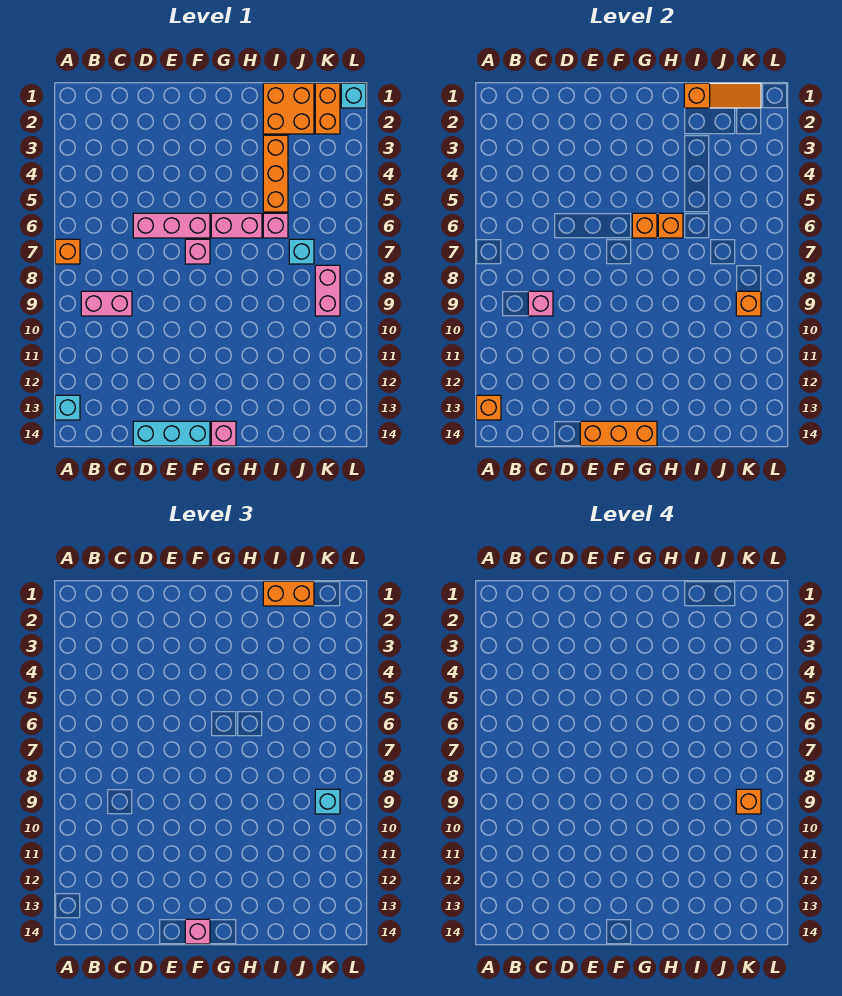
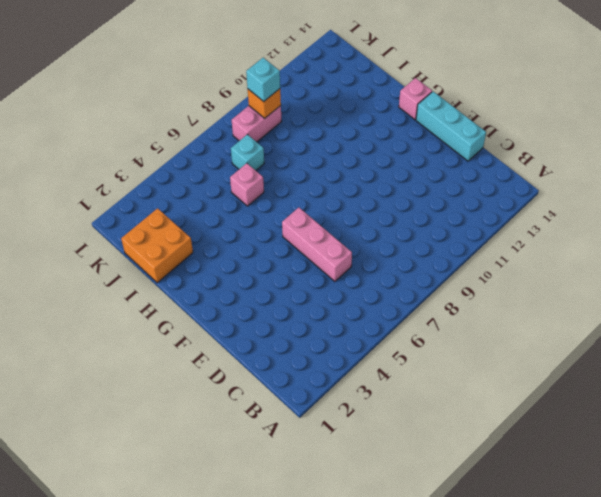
none -> orange 1x1 brick [55,239,80,264]
none -> cyan 1x1 brick [55,395,80,420]
none -> pink 1x2 brick [81,291,132,316]

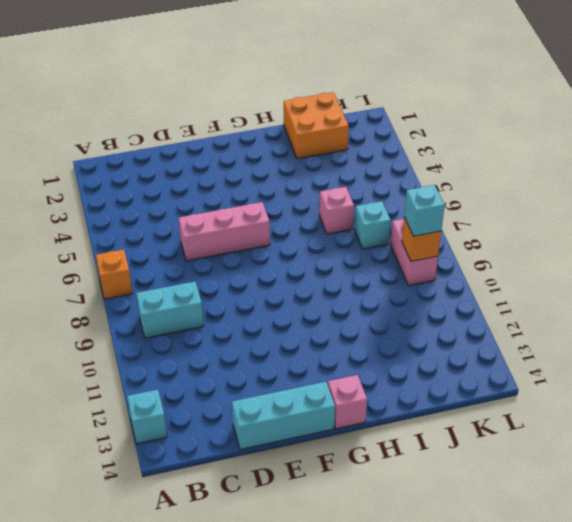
cyan 1x2 brick [136,282,203,338] -> pink 1x2 brick [81,291,132,316]
none -> pink 1x1 brick [185,239,210,264]
none -> pink 1x2 brick [211,213,262,238]
none -> orange 1x3 brick [263,135,288,212]

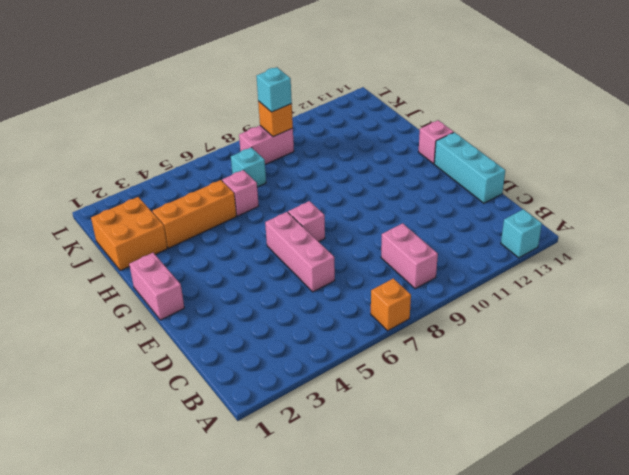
pink 1x2 brick [129,253,184,320] -> pink 1x2 brick moved to [211,213,262,238]
none -> orange 1x2 brick [315,83,340,134]
none -> cyan 1x1 brick [341,83,366,108]
none -> orange 1x1 brick [476,395,501,420]

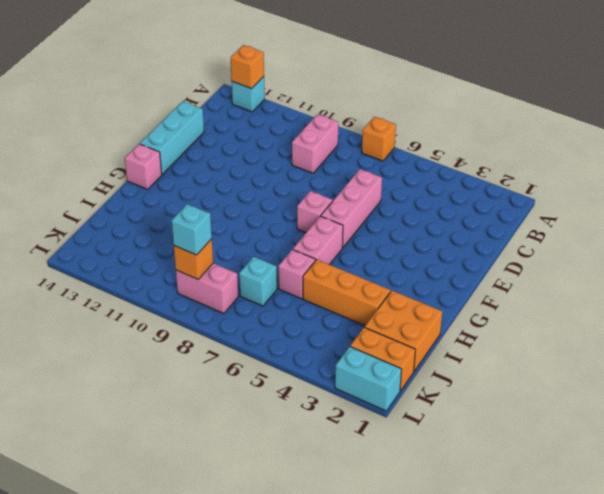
cyan 1x2 brick [335,347,402,411] -> cyan 1x1 brick [341,83,366,108]
none -> pink 1x1 brick [528,291,553,316]
none -> orange 1x3 brick [580,421,657,446]
none -> orange 1x1 brick [632,213,657,238]

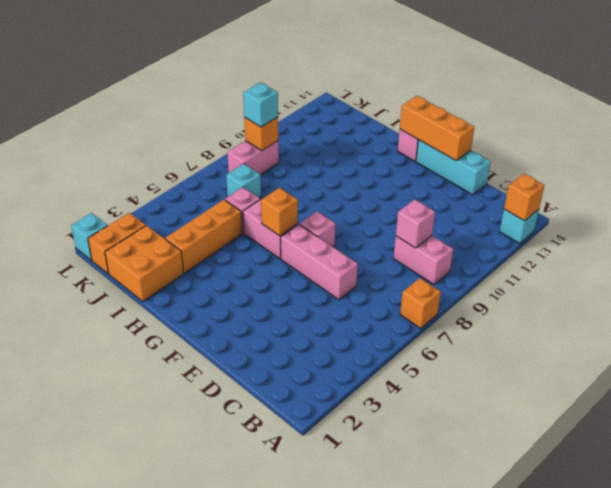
none -> orange 1x1 brick [658,213,683,238]
none -> orange 1x3 slope [684,83,761,108]
none -> pink 1x1 brick [185,919,210,944]

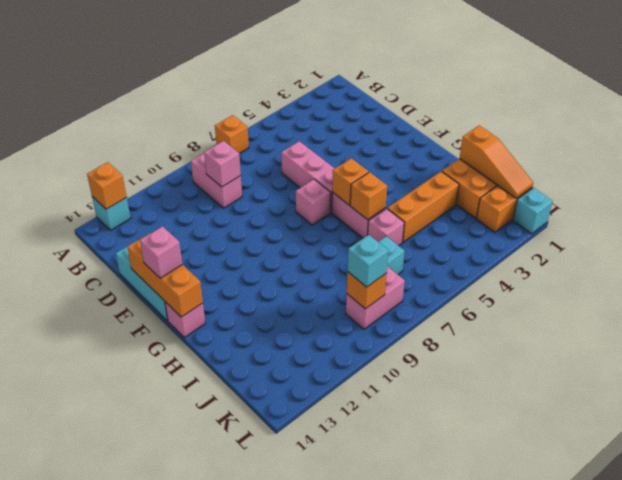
none -> orange 1x2 brick [263,581,314,606]
none -> orange 1x1 brick [736,789,761,814]

